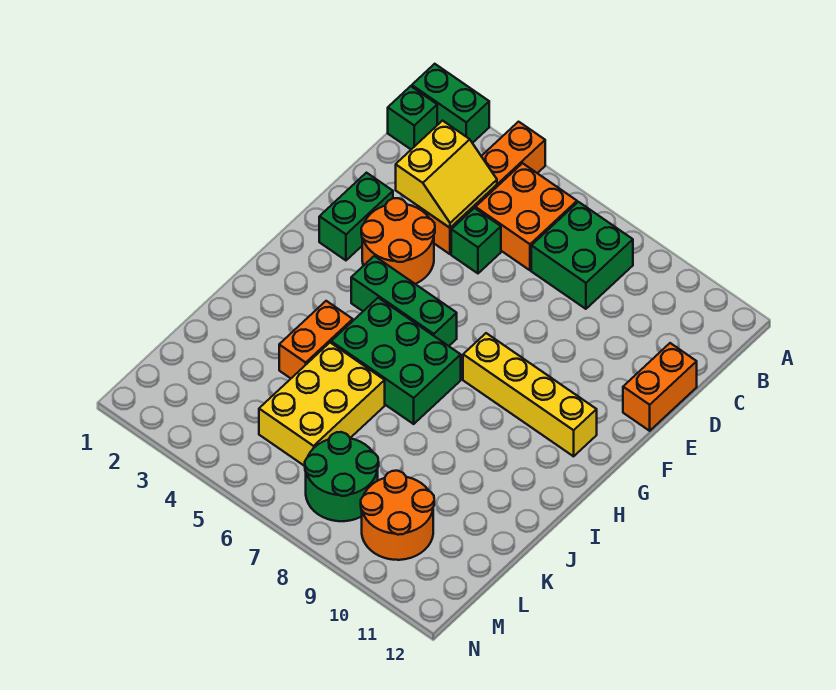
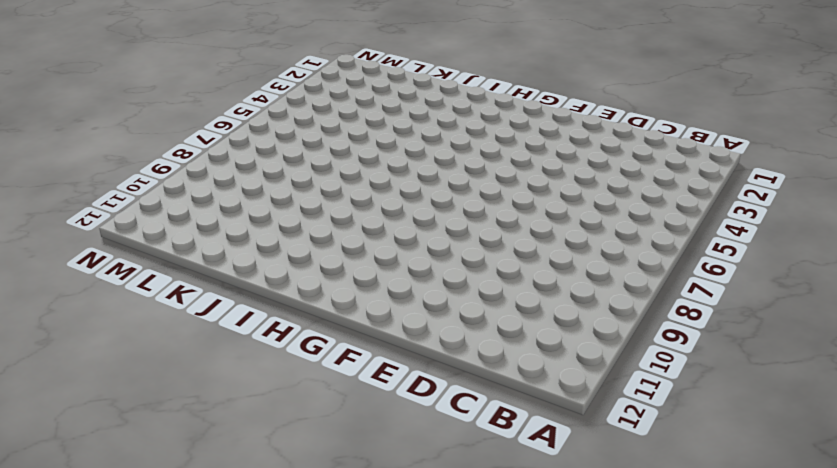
none -> green 1x2 brick [412,64,489,143]
none -> orange 1x4 brick [424,122,545,254]
none -> green 1x1 brick [388,86,437,149]

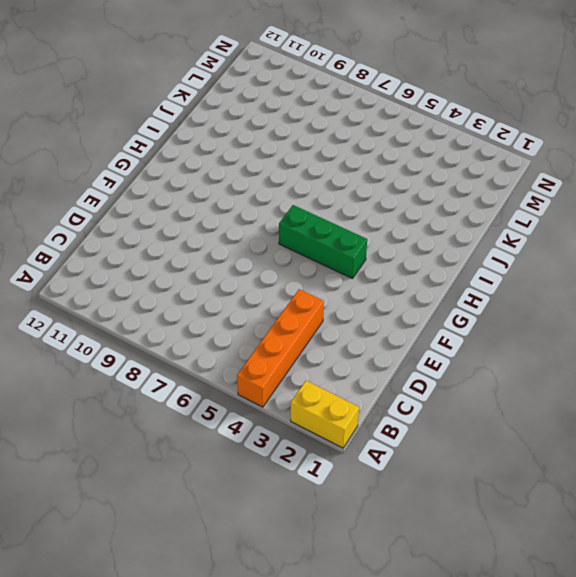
yellow 1x2 brick [291,381,359,448] -> green 1x2 brick [412,64,489,143]
none -> green 1x1 brick [388,86,437,149]
none -> orange 2x2 brick [476,163,577,270]
none -> green 2x2 brick [531,202,633,309]

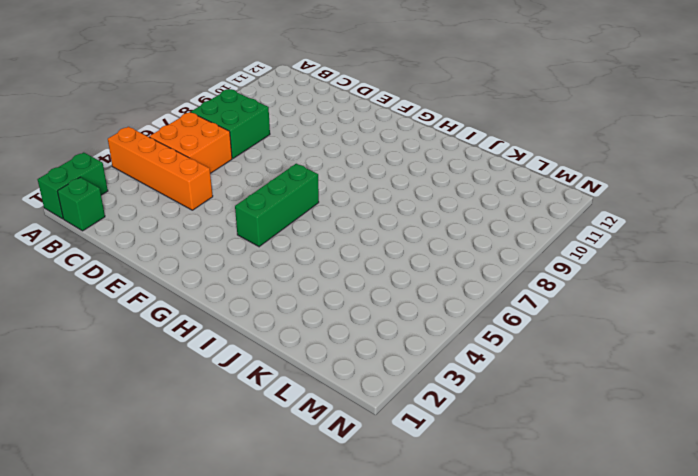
none -> green 1x1 brick [451,208,501,273]
none -> orange 1x2 brick [623,343,697,431]
none -> green 1x2 brick [319,173,393,260]

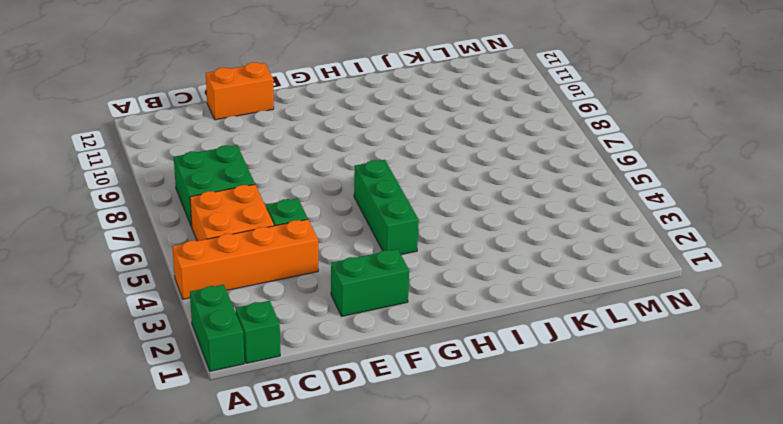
none -> orange 2x2 round brick [361,198,435,284]
none -> yellow 1x4 brick [463,333,597,456]
none -> green 2x3 brick [331,298,461,424]

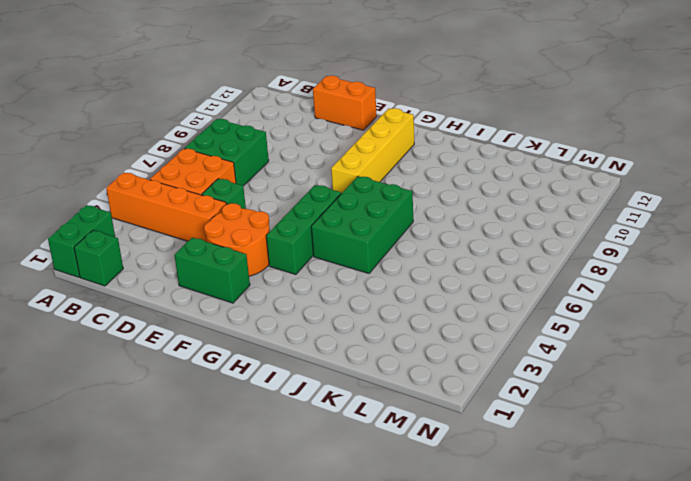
none -> orange 1x2 brick [279,301,353,378]
none -> yellow 2x3 brick [259,343,385,466]
none -> green 2x2 round brick [305,432,379,521]

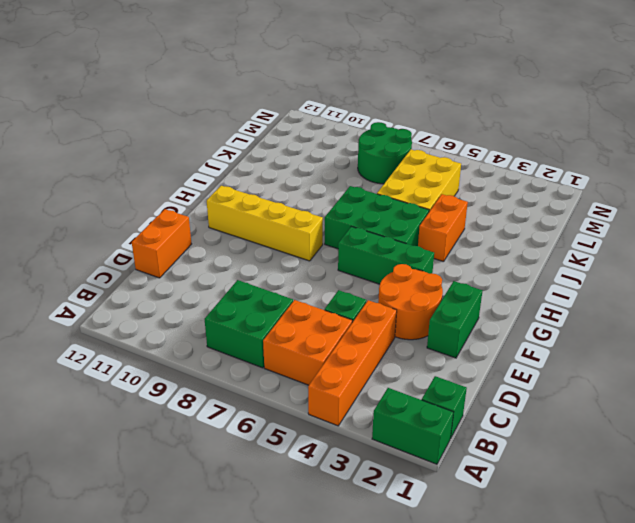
none -> orange 2x2 round brick [361,471,434,560]
none -> yellow 2x2 slope [396,121,497,228]

